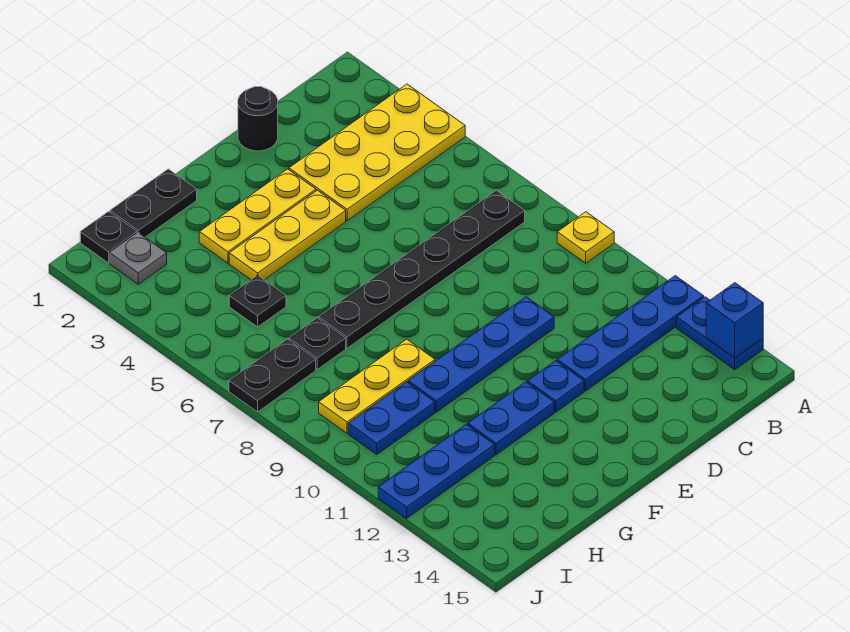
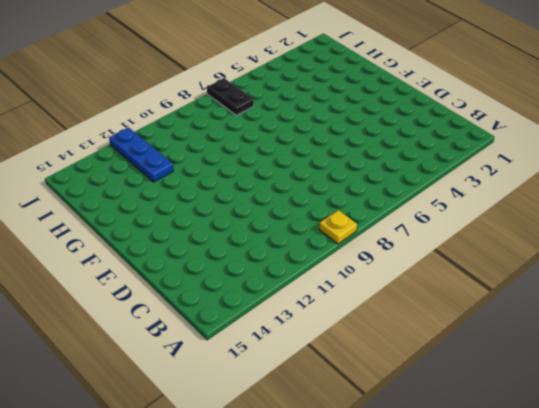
none -> yellow 2x4 plate [289,84,465,221]
none -> blue 1x4 plate [557,276,704,391]
none -> blue 1x2 plate [677,297,763,370]

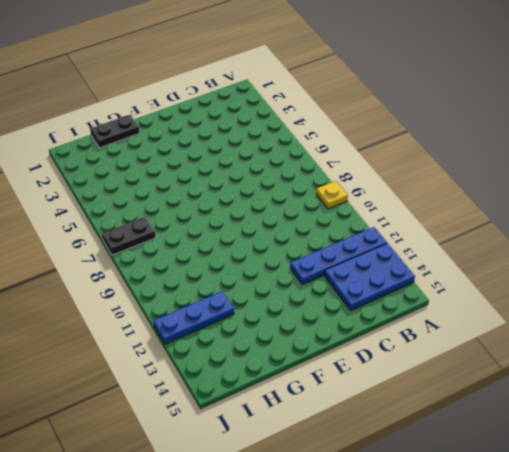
blue 2x3 plate [325,243,415,310] -> blue 1x2 plate [677,297,763,370]
none -> yellow 2x4 plate [289,84,465,221]
none -> black 1x6 plate [319,190,525,348]
none -> black 1x1 round brick [238,87,278,151]

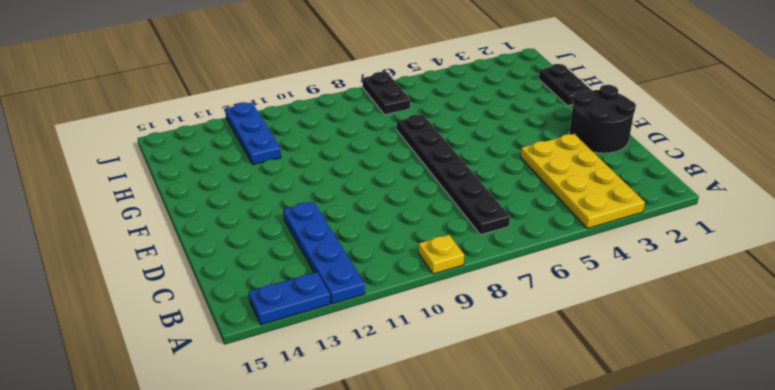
black 2x2 round brick [569,85,636,153] -> black 1x1 round brick [238,87,278,151]
none -> blue 1x4 plate [408,297,554,412]
none -> yellow 1x3 plate [199,169,316,263]
none -> yellow 1x3 plate [229,190,346,280]

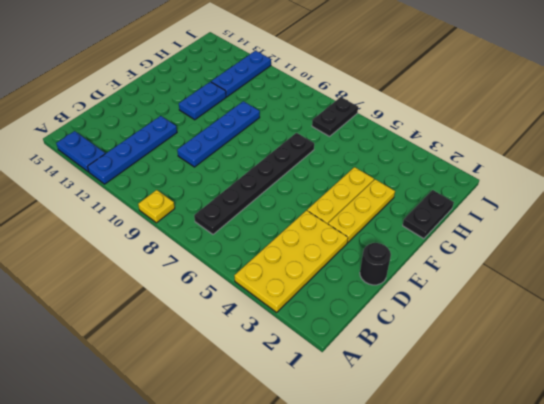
none -> blue 1x1 plate [527,361,584,412]
none -> yellow 1x3 plate [319,339,435,433]
none -> black 1x1 plate [229,275,286,327]

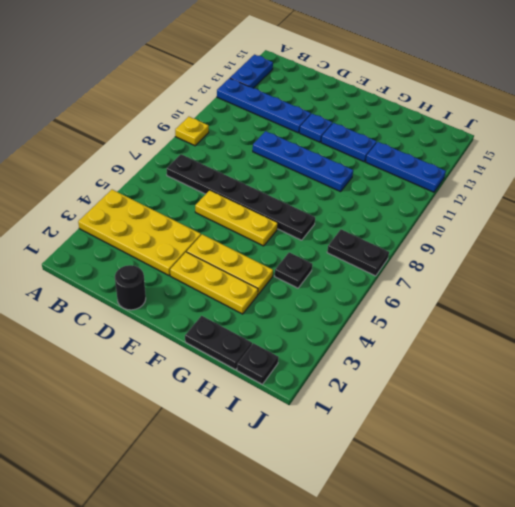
yellow 1x3 plate [195,190,278,246] -> yellow 1x3 plate moved to [319,339,435,433]
none -> black 1x1 plate [289,318,346,369]
none -> blue 1x2 plate [348,382,435,454]
none -> grey 1x1 plate [110,233,167,284]

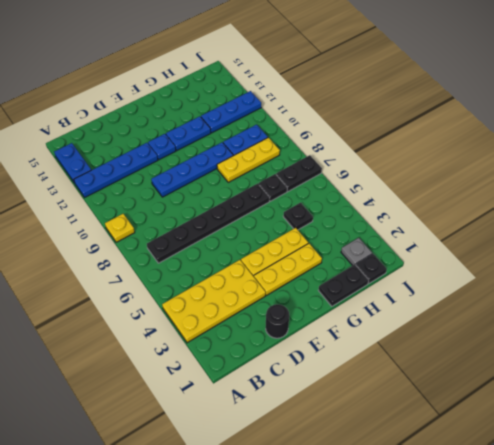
none -> blue 1x1 brick [706,283,763,358]

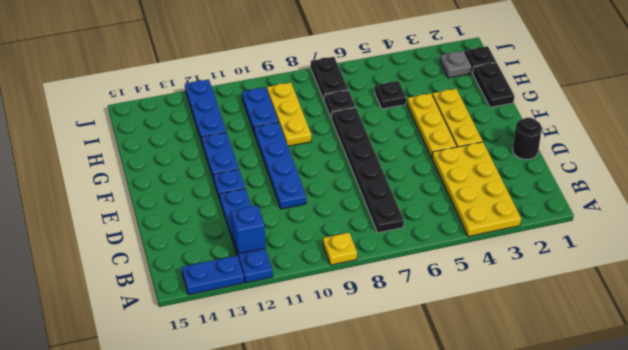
blue 1x1 brick [231,205,265,254] -> blue 1x1 brick moved to [706,283,763,358]

